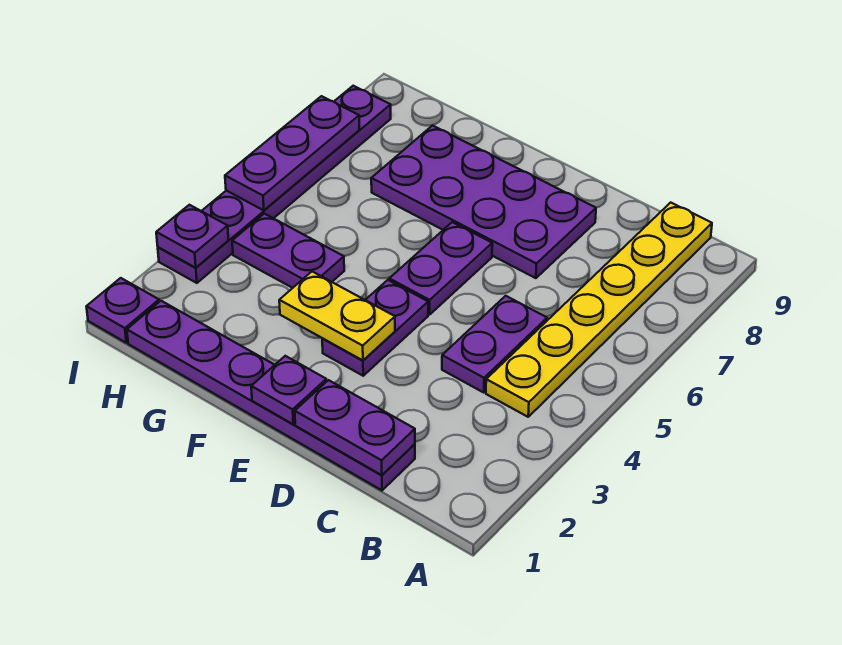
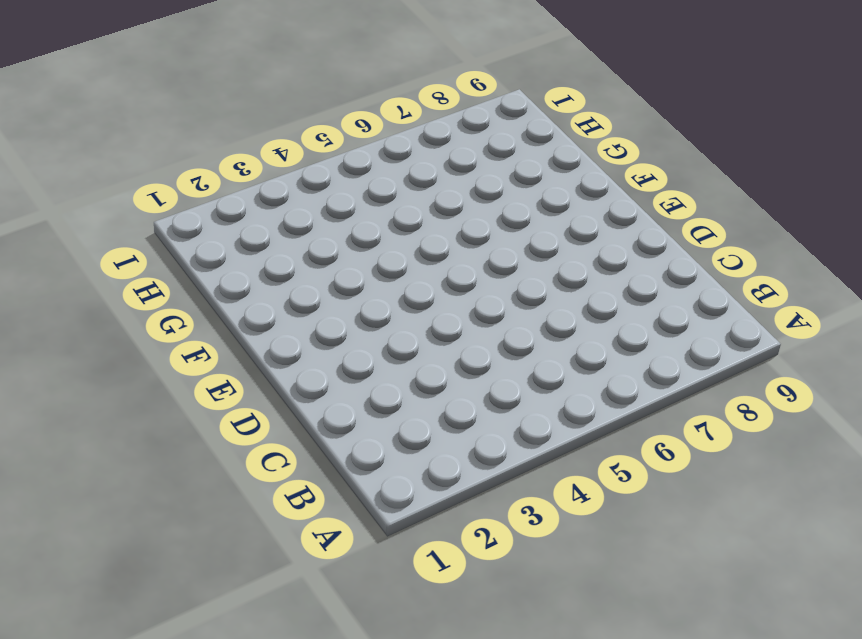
none -> yellow 1x6 plate [486,203,712,417]
none -> purple 1x6 plate [127,301,415,490]
none -> purple 1x2 plate [442,296,547,392]

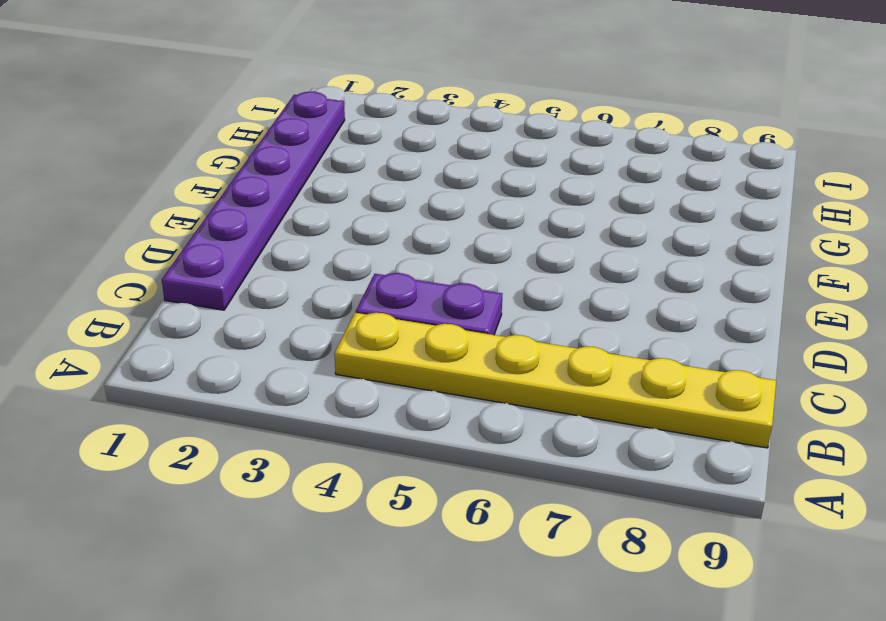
none -> purple 2x4 plate [371,126,596,278]
none -> purple 1x2 plate [322,280,428,376]
none -> purple 1x2 plate [389,222,492,315]

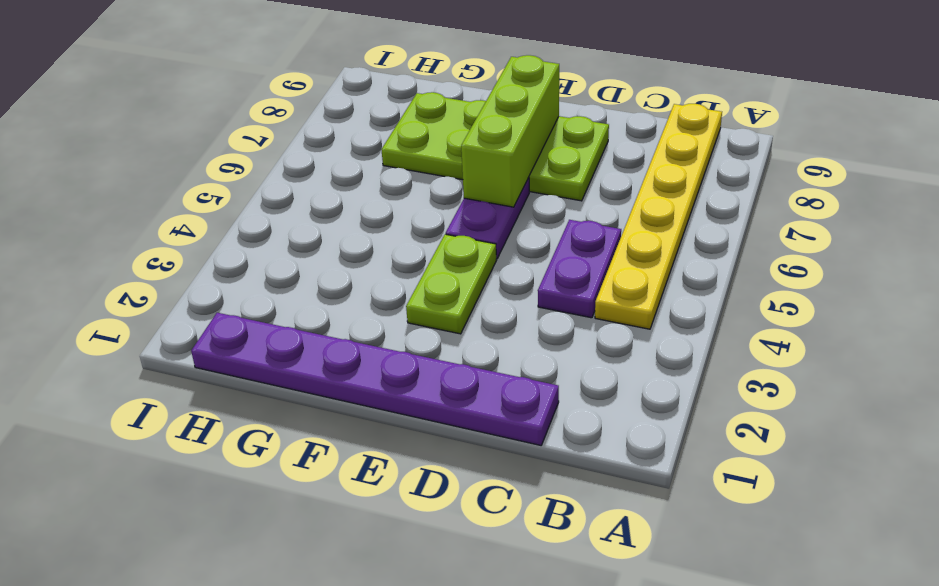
lime 2x4 plate [381,92,609,201] -> purple 2x4 plate [371,126,596,278]
lime 1x2 plate [406,234,496,334] -> purple 1x2 plate [322,280,428,376]
lime 1x3 brick [461,55,559,207] -> none
none -> purple 1x2 plate [232,214,344,288]
none -> purple 1x1 plate [86,278,159,343]
none -> purple 1x6 plate [158,86,391,283]

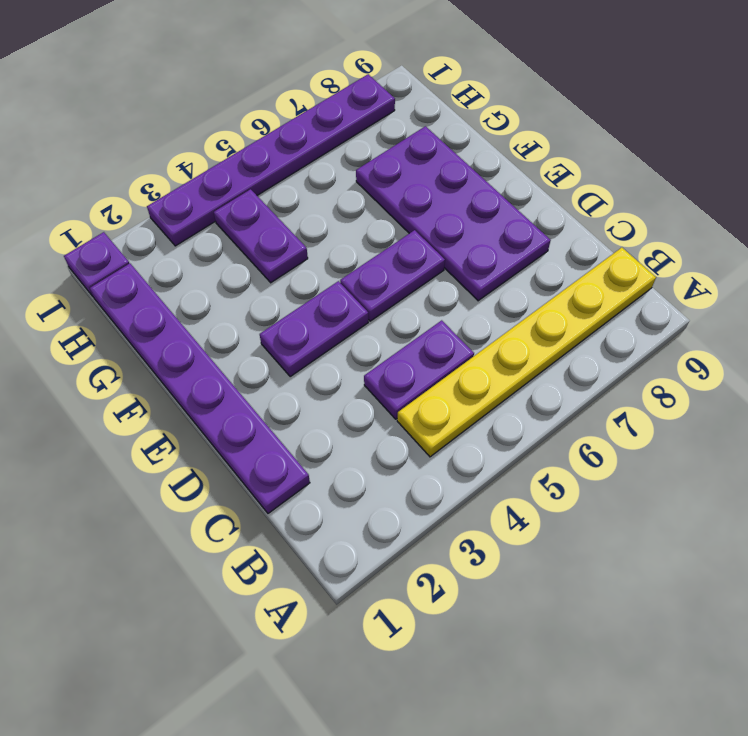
none -> purple 1x2 plate [295,380,415,475]
none -> purple 1x1 plate [251,356,326,424]
none -> yellow 1x2 plate [279,272,395,360]

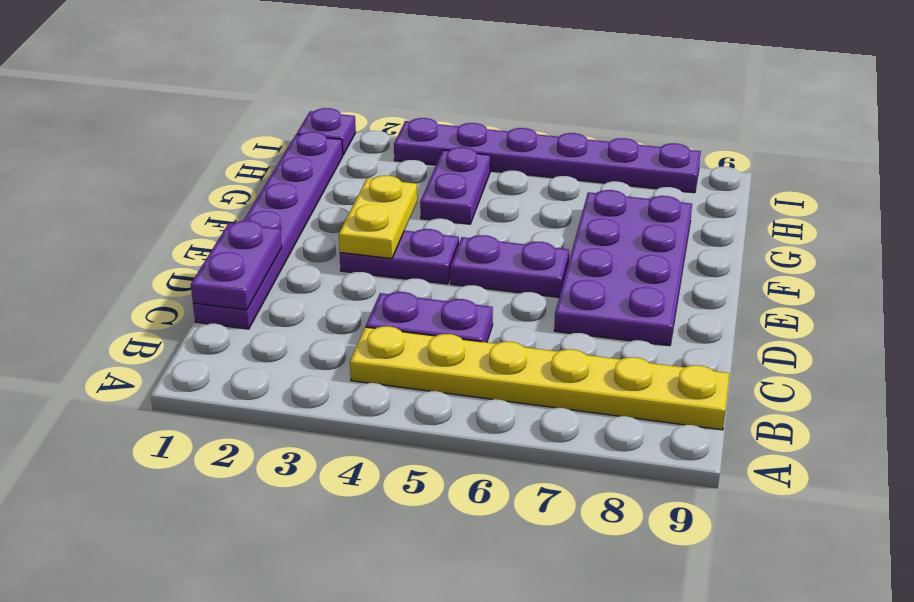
none -> purple 1x1 plate [251,356,326,424]
none -> purple 1x1 plate [156,205,229,268]
none -> purple 1x3 plate [225,96,359,210]

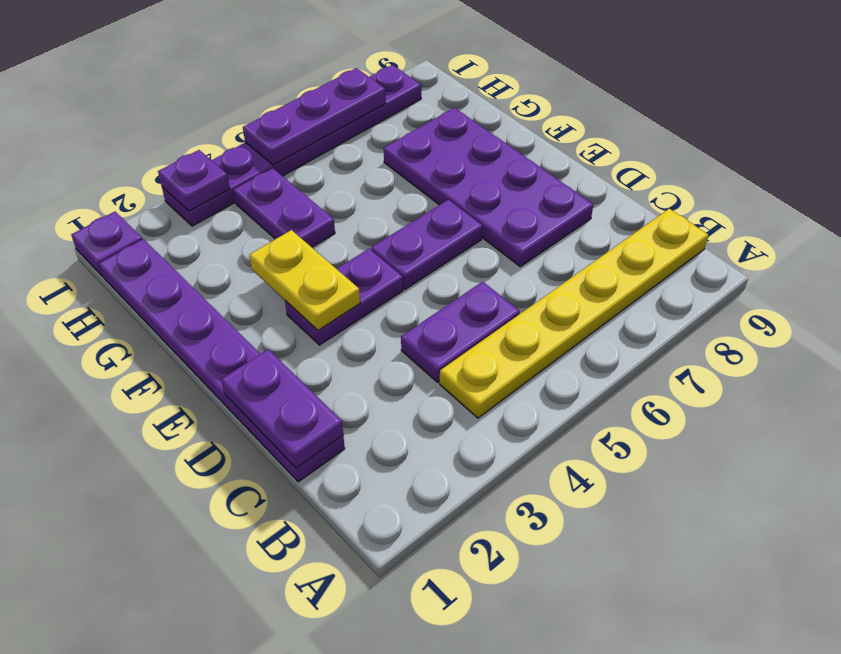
none -> purple 1x1 plate [251,356,326,424]

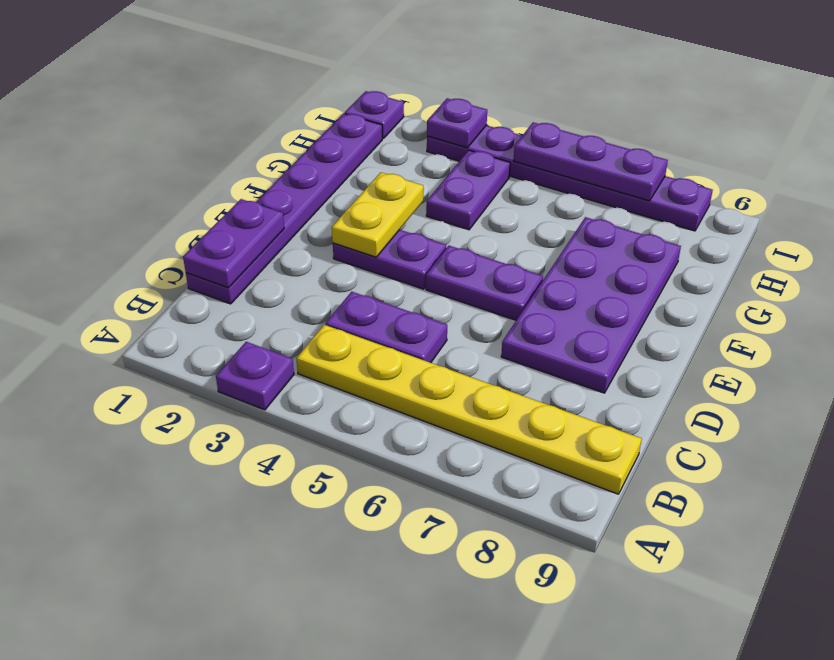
purple 1x1 plate [216,342,294,410] -> purple 1x1 plate moved to [251,356,326,424]

